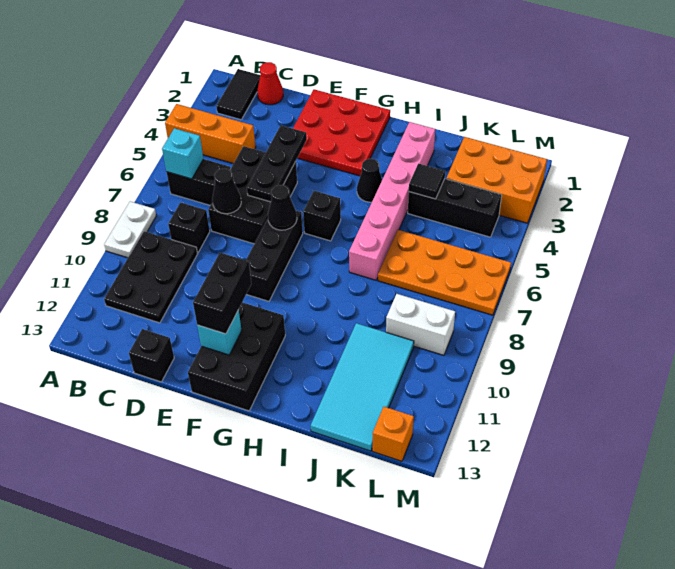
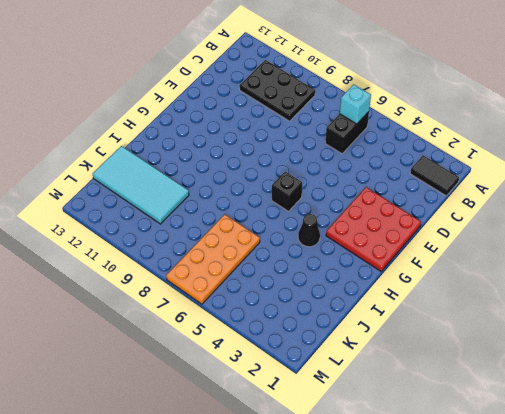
none -> orange 1x3 brick [165,104,256,164]
none -> white 1x2 plate [104,201,156,258]
none -> red 1x1 cone [257,62,283,105]

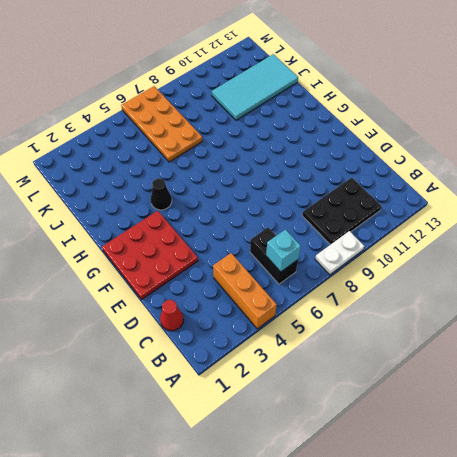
none -> black 1x2 tile [216,69,260,120]
none -> black 1x1 brick [168,203,210,253]
none -> black 2x3 brick [208,146,297,244]

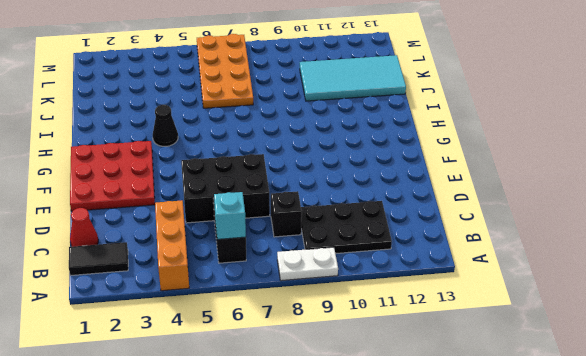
none -> black 1x1 brick [129,329,174,382]
none -> black 1x3 brick [246,211,303,301]
none -> black 2x3 brick [188,302,285,411]

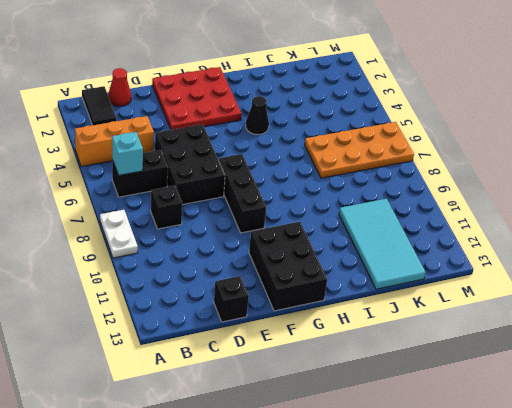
none -> black 2x3 plate [104,231,197,323]
none -> black 1x1 brick [303,191,341,241]
none -> pink 1x6 brick [349,122,435,280]

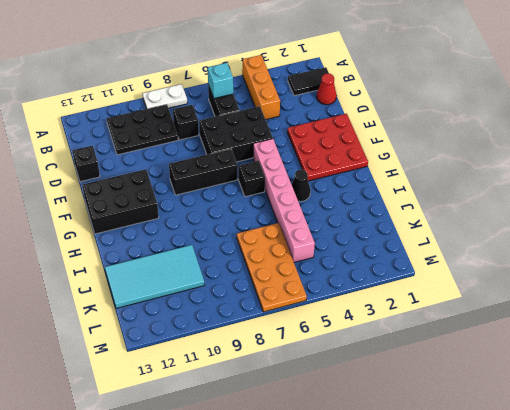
pink 1x6 brick [253,139,315,262] -> pink 1x6 brick turned to [349,122,435,280]
none -> black 1x3 brick [408,179,502,237]
none -> orange 2x3 brick [446,137,547,223]
none -> white 1x2 brick [386,294,455,355]

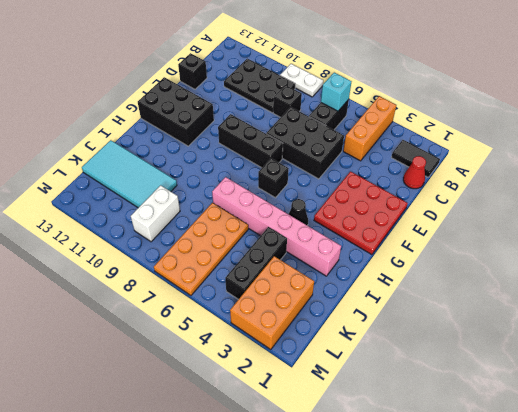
none -> orange 1x1 brick [372,407,414,461]
none -> black 1x1 cone [212,169,241,214]
none -> black 1x3 plate [247,126,307,202]

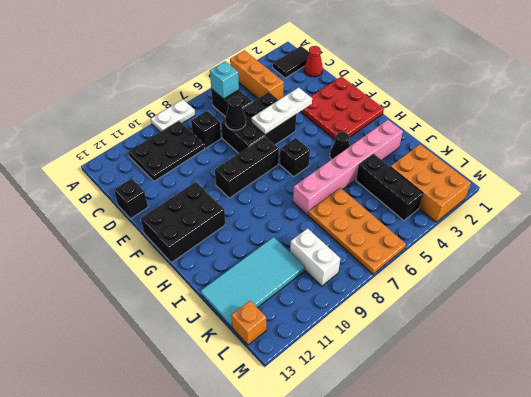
white 1x3 plate [251,88,312,135] -> black 1x3 plate [247,126,307,202]
none -> black 1x1 cone [268,185,297,230]
none -> cyan 1x1 brick [197,310,242,355]
none -> black 1x1 tile [409,164,445,199]

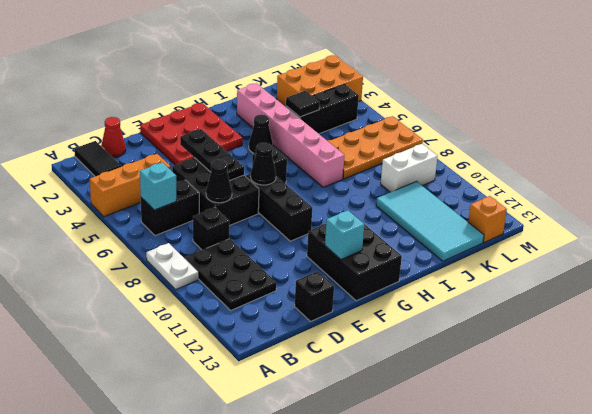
none -> black 1x2 brick [193,253,251,334]

